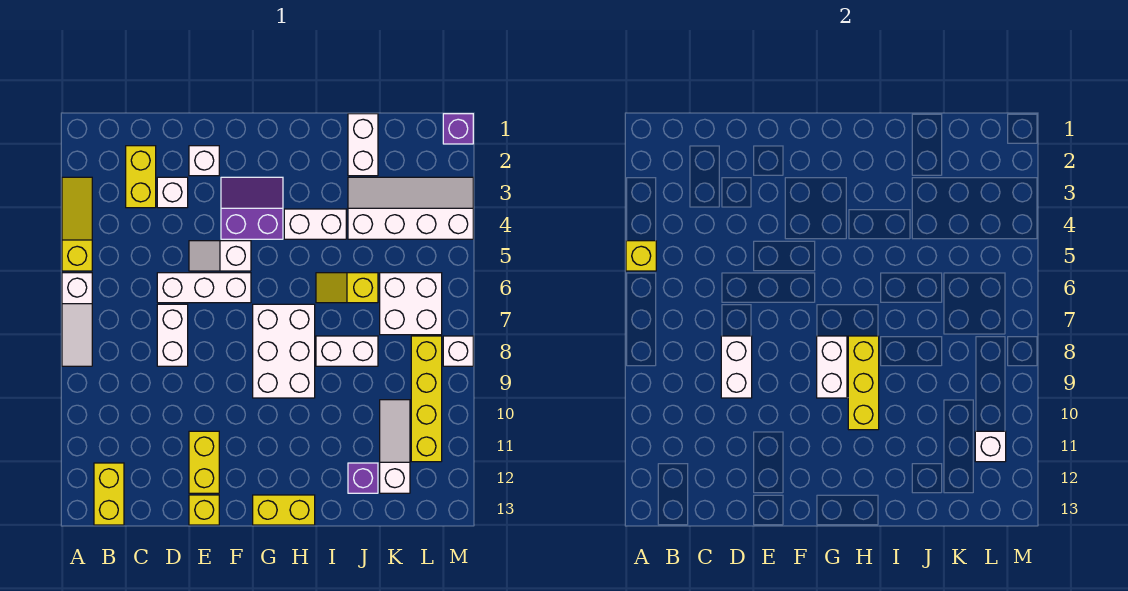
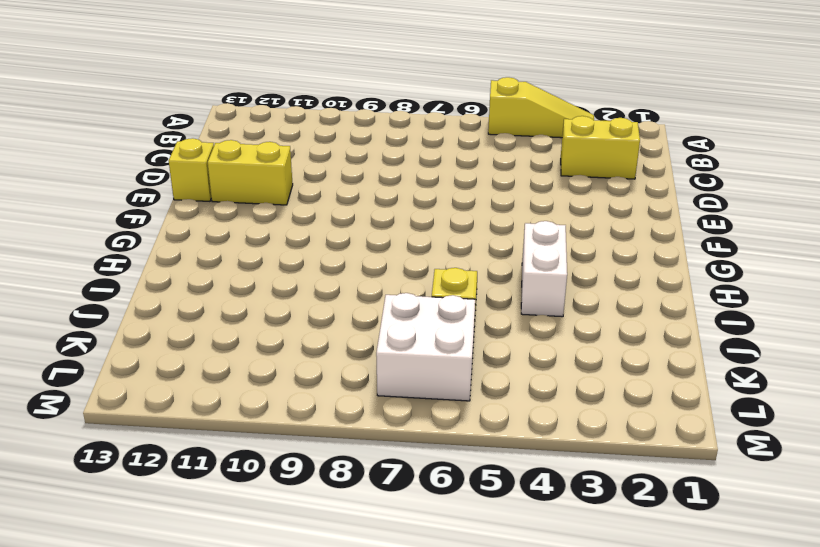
none -> white 1x3 slope [62,273,92,366]
none -> yellow 1x2 brick [94,463,124,525]
none -> white 1x1 brick [157,177,188,208]
none -> white 1x3 brick [157,273,251,303]

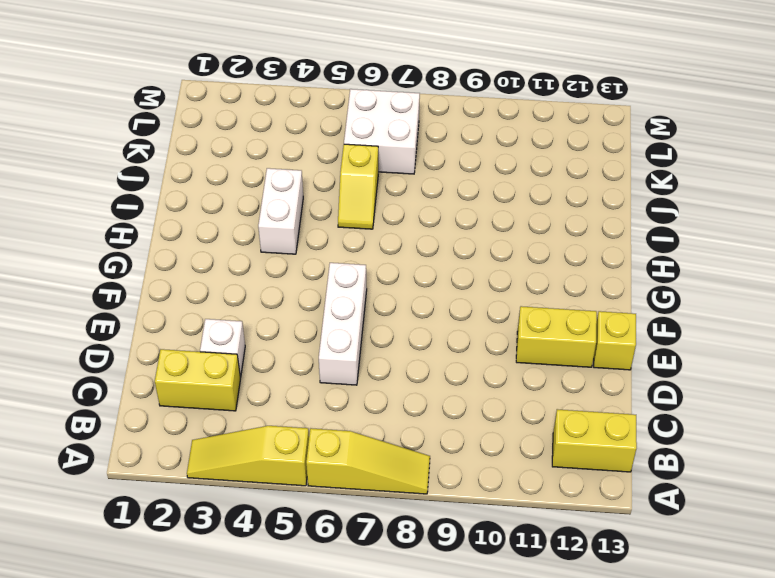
yellow 1x3 slope [306,428,430,494] -> white 1x3 slope [62,273,92,366]
none -> white 1x2 brick [157,304,188,366]
none -> white 1x1 brick [189,146,219,176]
none -> white 1x2 slope [189,241,251,271]
none -> purple 2x2 slope [221,177,283,239]

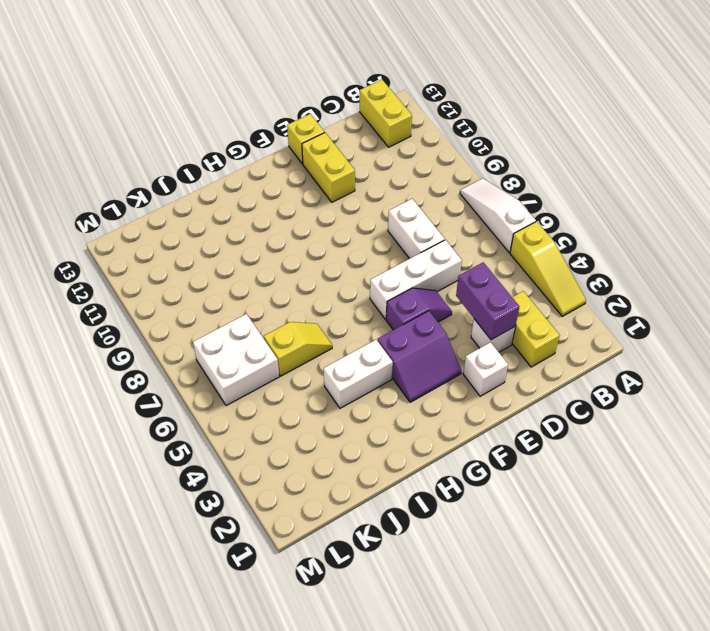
purple 1x2 brick [456,262,519,340] -> none
purple 1x2 slope [386,288,452,330] -> white 1x2 slope [189,241,251,271]
none -> white 2x3 brick [253,304,315,398]
none -> yellow 1x2 brick [253,495,315,525]
none -> white 1x2 brick [316,336,378,366]
none -> white 1x2 brick [348,114,378,176]

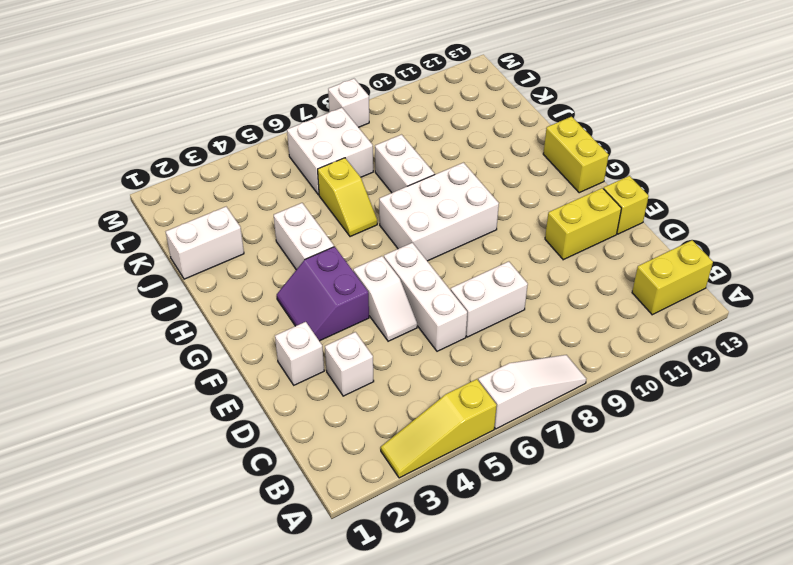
none -> yellow 1x2 brick [126,146,156,208]
none -> white 2x4 slope [348,177,473,239]
none -> purple 1x1 brick [348,463,378,493]
none -> white 1x3 slope [380,400,410,493]

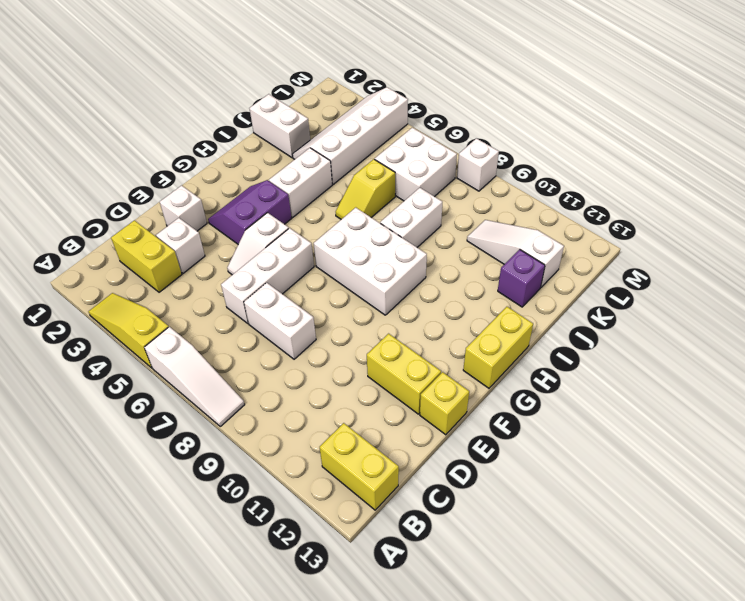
none -> yellow 1x4 brick [411,336,442,462]
none -> purple 1x1 brick [443,114,473,144]
none -> yellow 1x1 brick [626,241,656,271]
none -> white 1x2 brick [721,336,752,398]

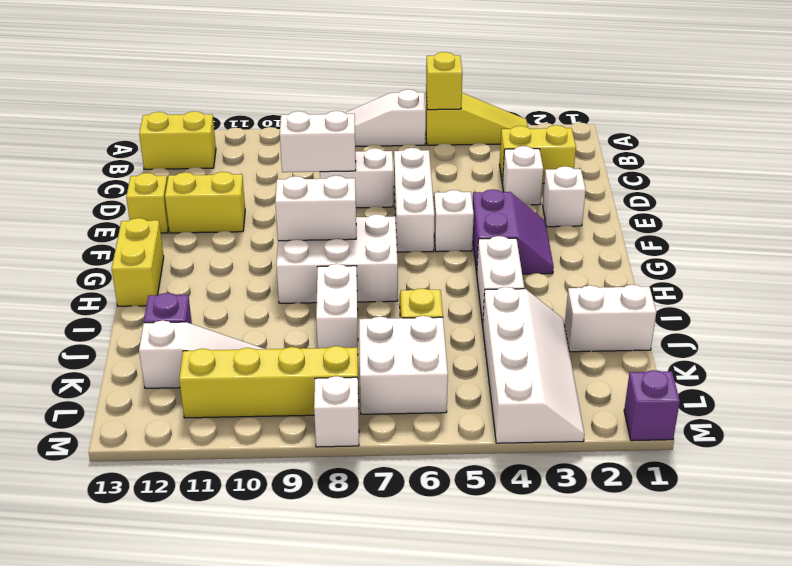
none -> yellow 1x3 brick [848,336,879,430]
none -> white 1x1 brick [975,431,1006,462]

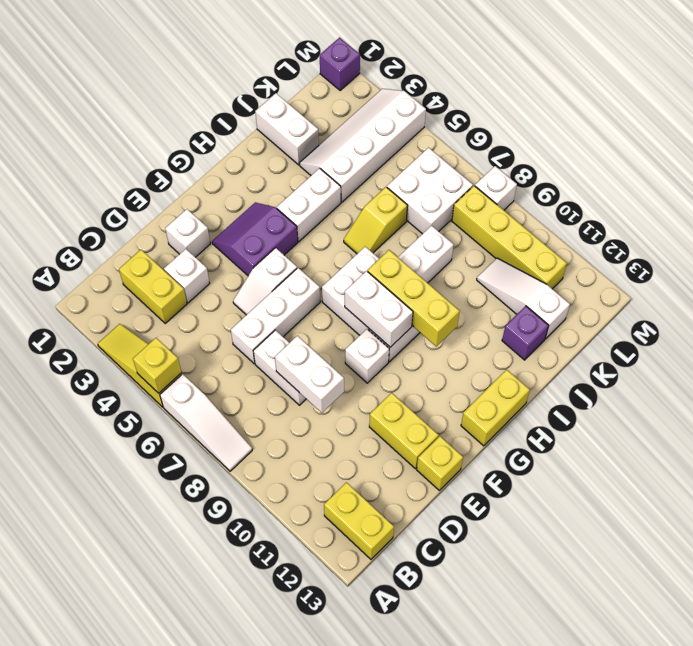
white 1x1 brick [345,329,389,383] -> white 1x1 brick moved to [975,431,1006,462]

